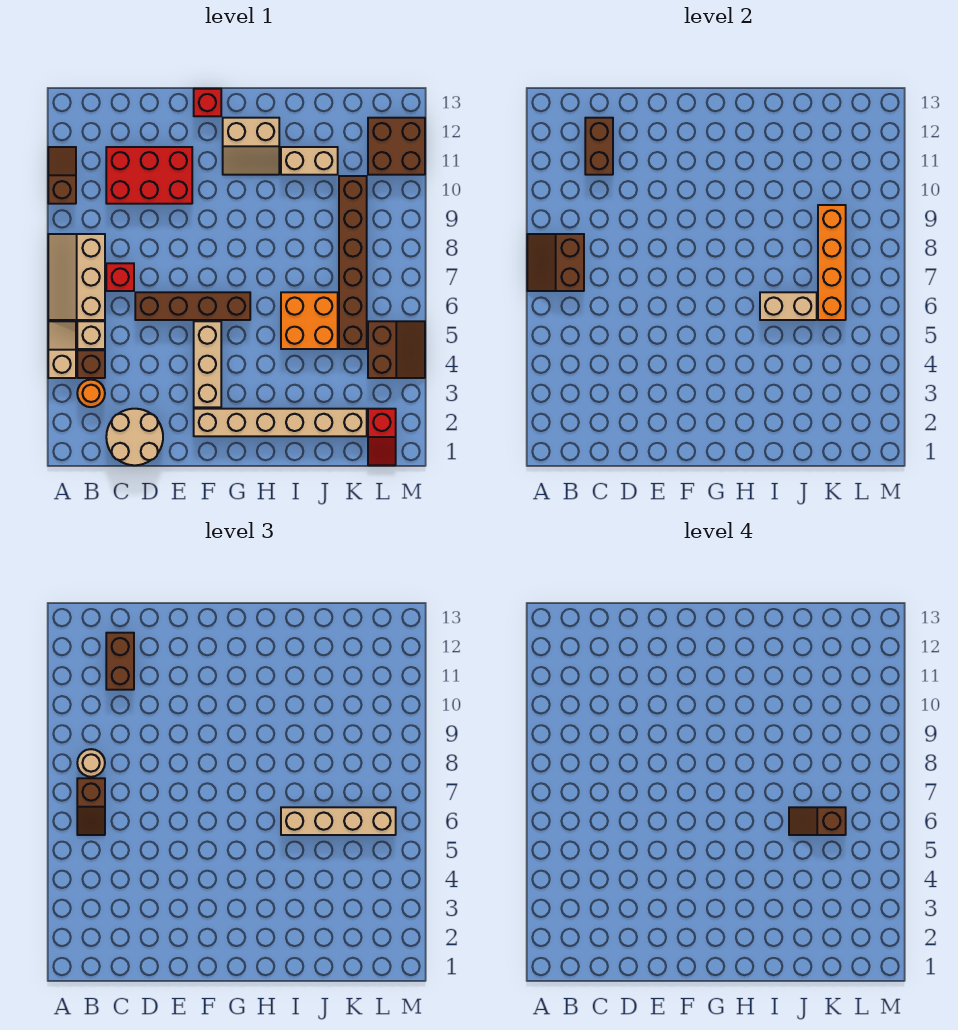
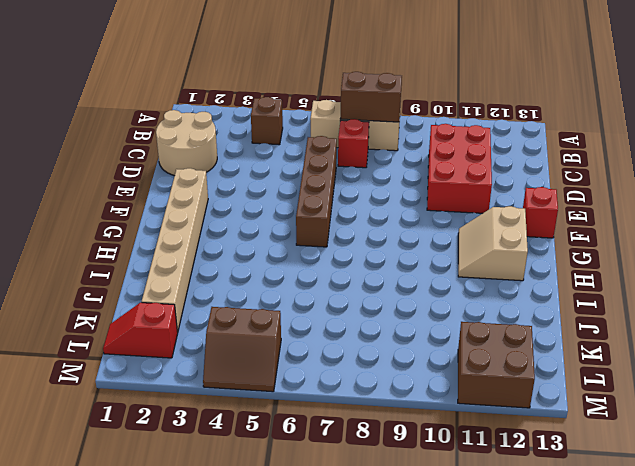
none -> tan 1x2 slope [48,321,76,378]
none -> brown 1x2 slope [48,147,76,204]
none -> orange 1x1 round brick [77,380,105,407]

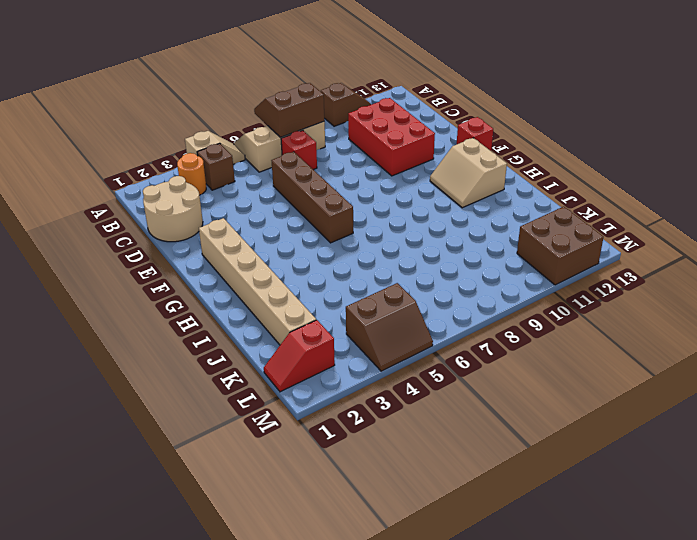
none -> tan 1x1 brick [77,321,105,349]
none -> tan 1x3 brick [194,321,221,407]
none -> orange 2x2 brick [281,292,338,349]

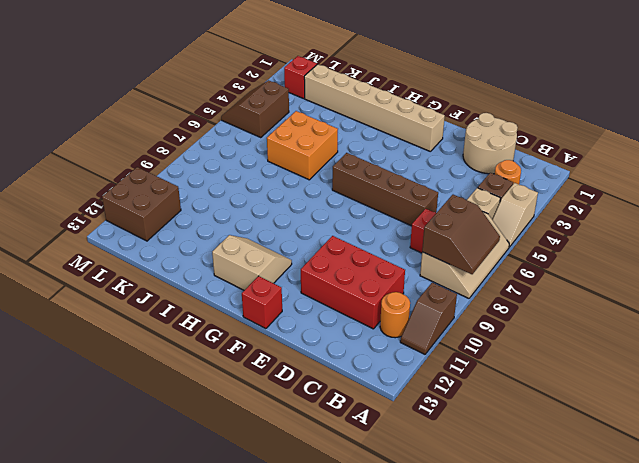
orange 1x1 round brick [380,292,410,338] -> none
none -> tan 1x3 brick [194,321,221,407]
none -> tan 1x2 brick [281,147,338,175]
none -> brown 1x6 brick [339,176,367,349]

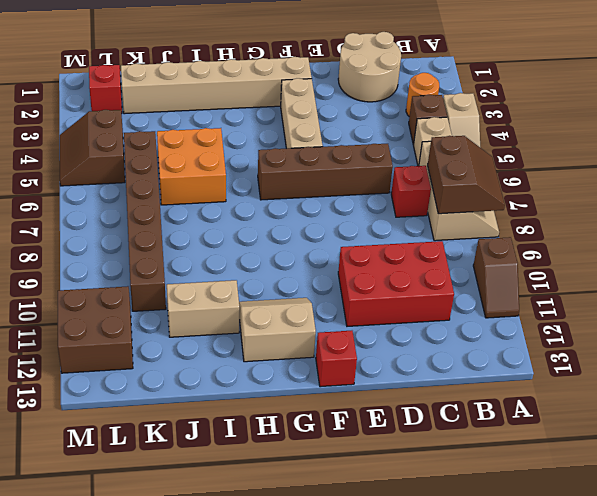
none -> brown 1x2 brick [585,118,613,175]
none -> tan 1x2 brick [760,292,817,320]
none -> orange 1x4 brick [818,205,846,320]

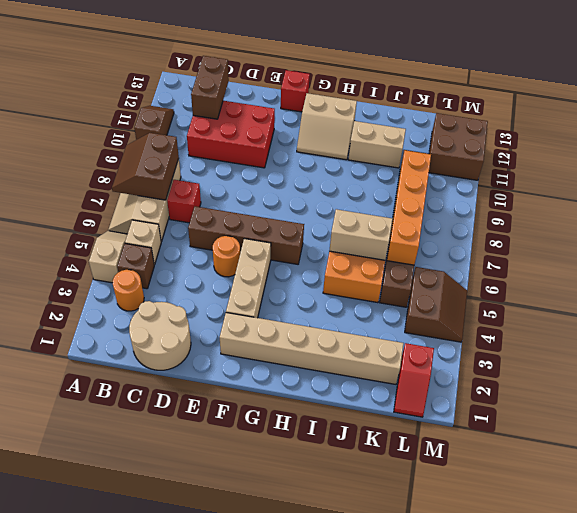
orange 1x1 round brick [213,236,240,277] -> none
none -> brown 1x2 slope [77,778,105,835]
none -> tan 1x1 round brick [77,749,105,777]
none -> brown 1x2 brick [106,633,134,690]

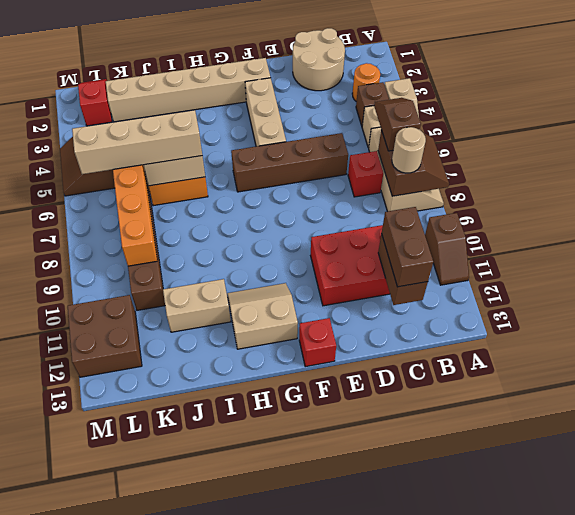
none -> brown 1x2 slope [789,807,846,835]

